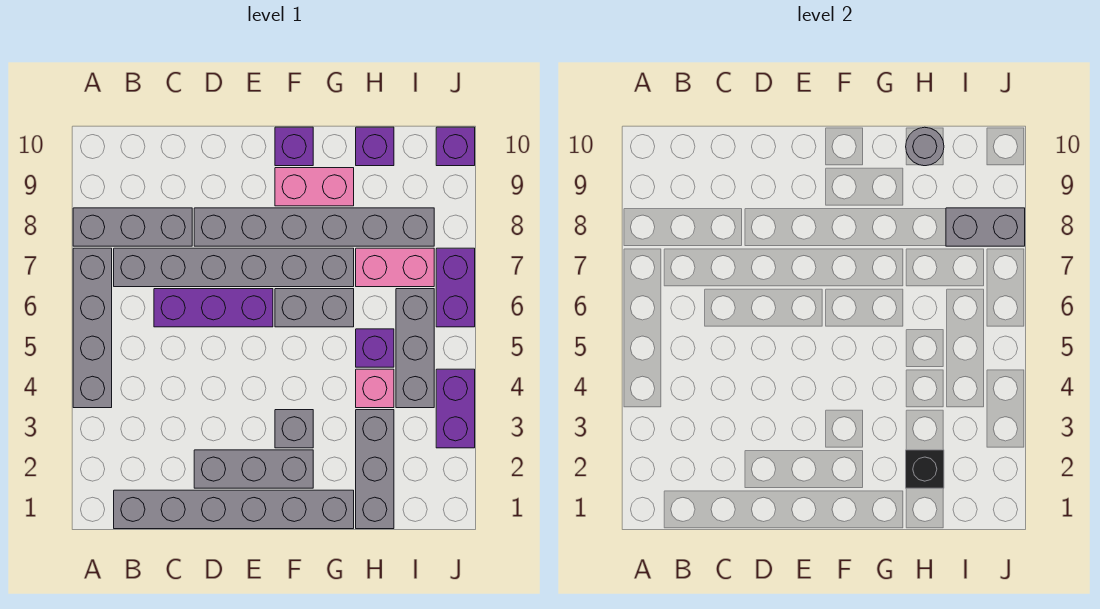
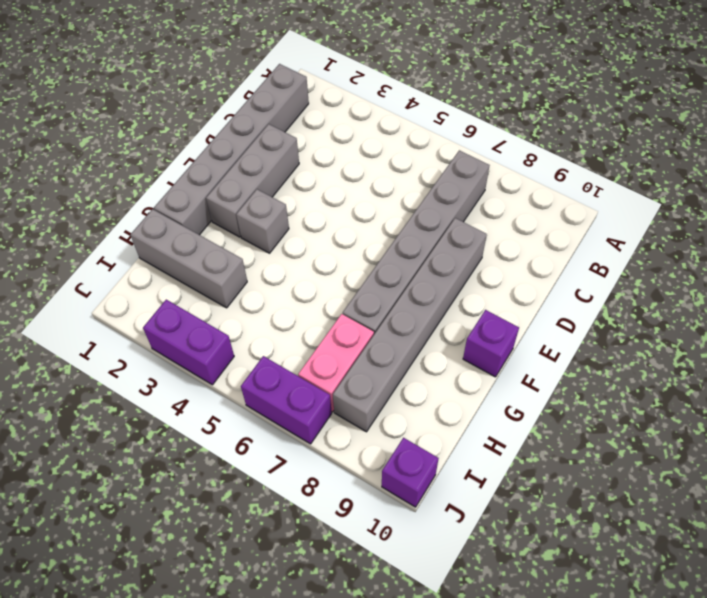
none -> grey 1x4 brick [73,248,112,408]
none -> grey 1x3 brick [73,208,192,246]
none -> purple 1x3 brick [154,289,273,327]

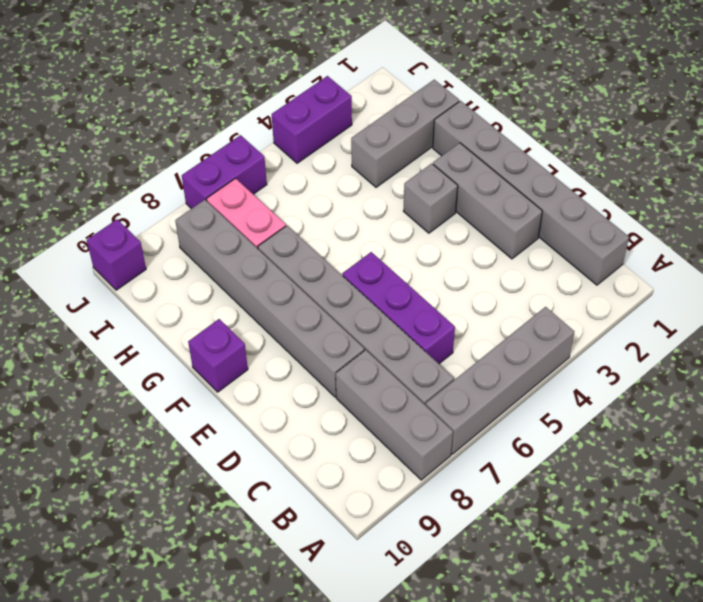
none -> grey 1x2 brick [275,289,354,327]
none -> pink 1x2 brick [275,168,354,206]
none -> pink 1x1 brick [356,369,394,408]

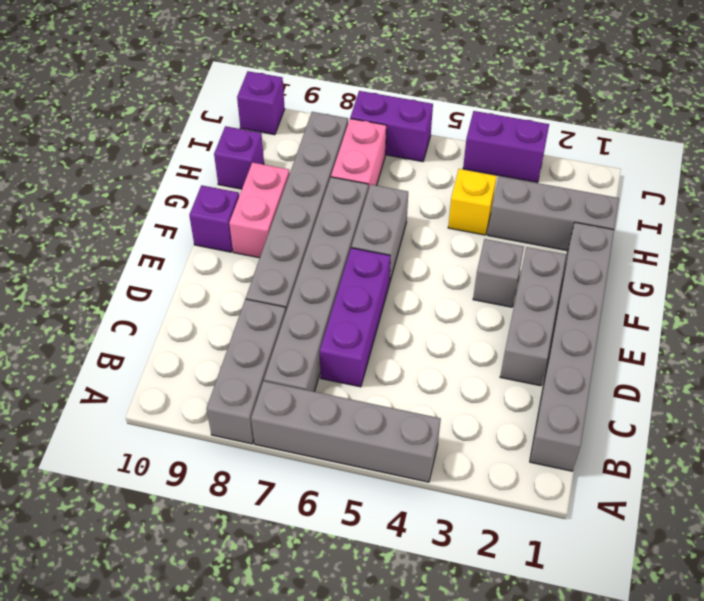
yellow 1x1 brick [448,169,497,235] -> pink 1x1 brick [356,369,394,408]
none -> purple 1x1 brick [356,329,394,367]
none -> grey 1x3 brick [396,289,434,408]
none -> black 1x1 brick [906,450,944,488]

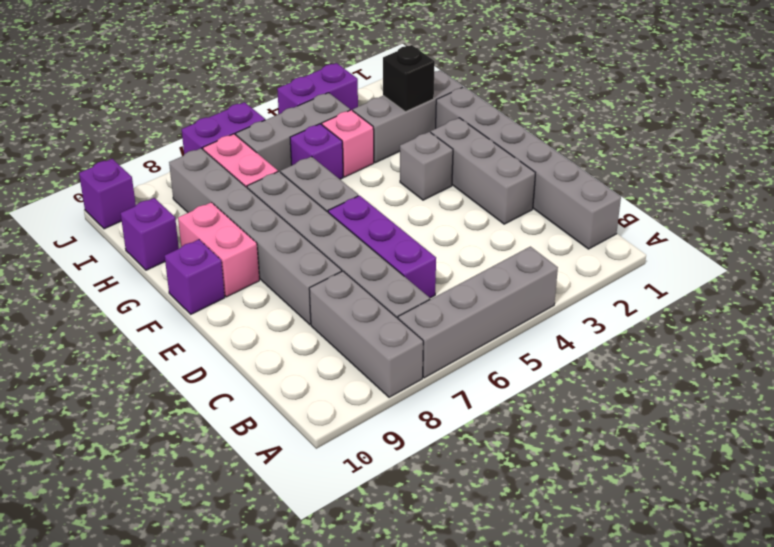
none -> grey 1x1 round brick [906,127,944,166]
none -> grey 1x2 brick [946,208,1025,246]

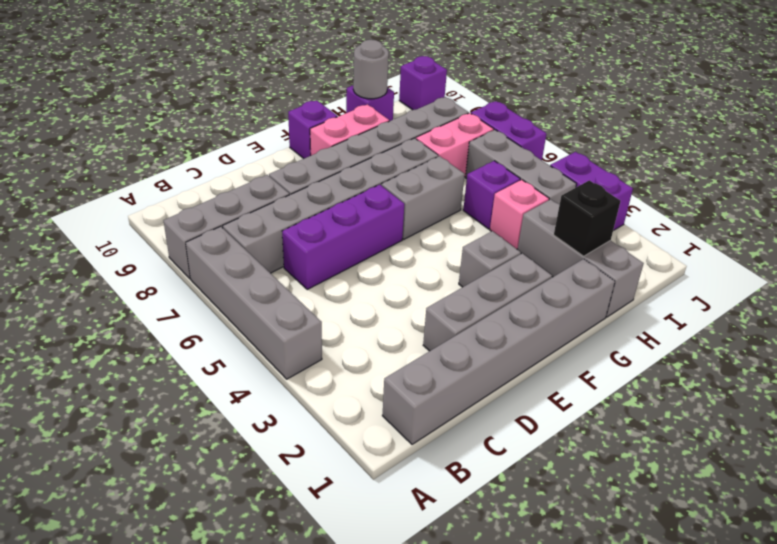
none -> grey 1x2 brick [946,208,1025,246]

